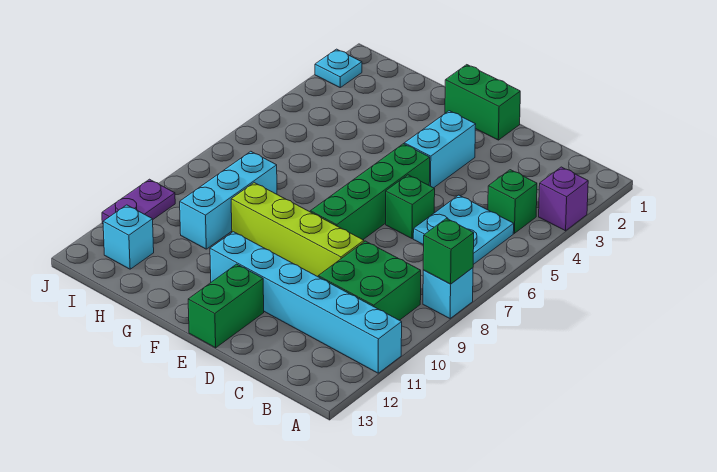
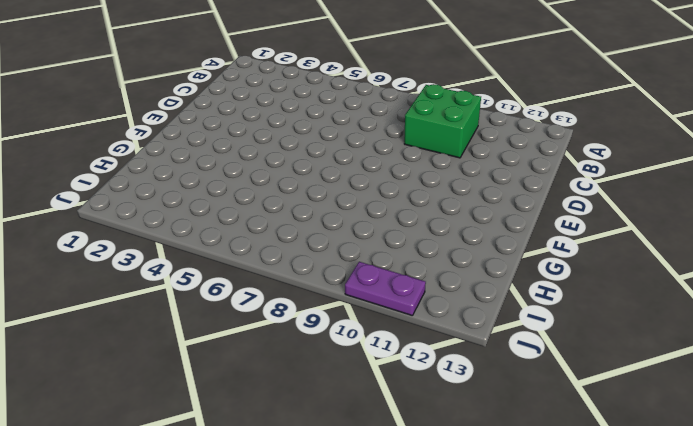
none -> purple 1x1 brick [539,167,588,231]
none -> cyan 1x1 brick [423,268,473,319]
none -> cyan 1x6 brick [210,232,402,373]

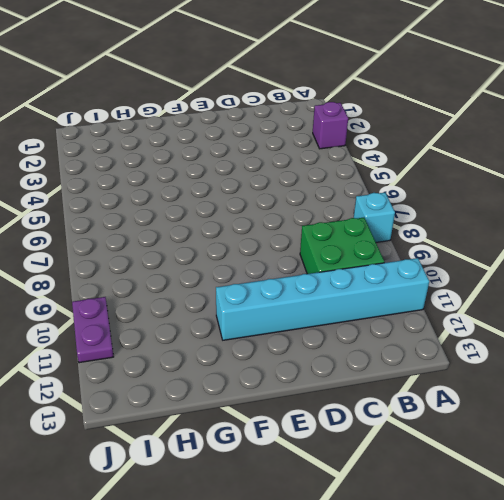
none -> green 1x1 brick [488,170,537,233]
none -> cyan 2x2 plate [413,195,514,264]
none -> green 1x1 brick [386,175,435,239]

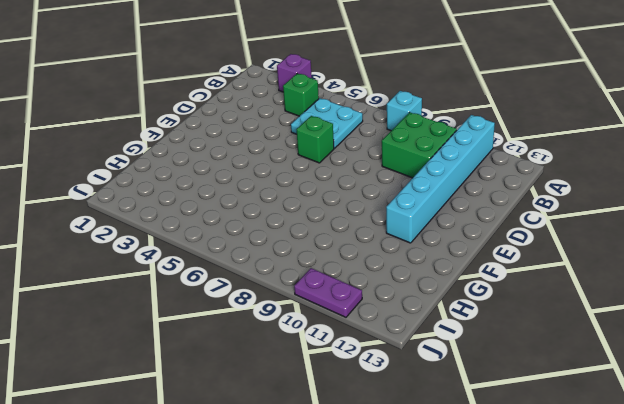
none -> lime 1x4 brick [231,183,364,277]
none -> green 1x2 brick [445,65,520,140]
none -> cyan 1x2 brick [404,111,476,188]

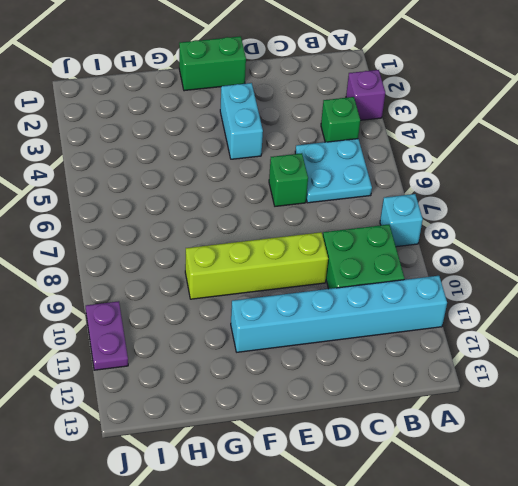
none -> green 1x4 brick [310,144,430,240]
none -> green 1x2 brick [188,264,264,348]
none -> cyan 1x3 brick [180,151,277,249]

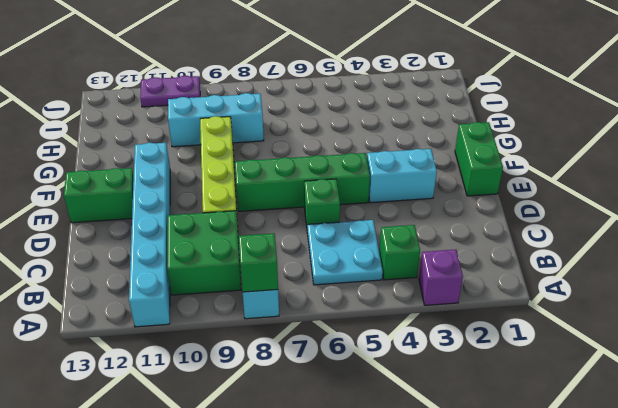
none -> cyan 1x1 brick [103,205,154,269]
none -> cyan 1x1 plate [315,49,362,87]

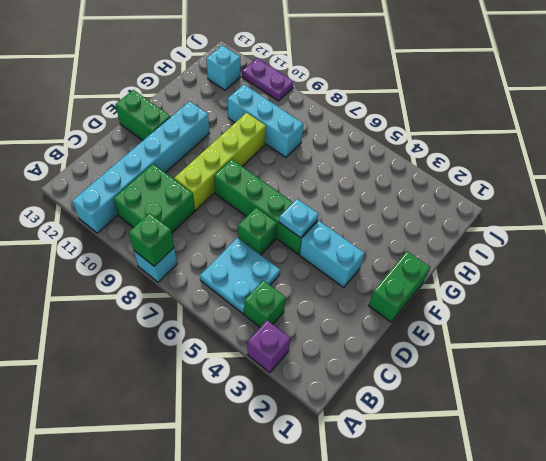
cyan 1x1 plate [279,199,319,238] -> cyan 1x1 plate moved to [315,49,362,87]

